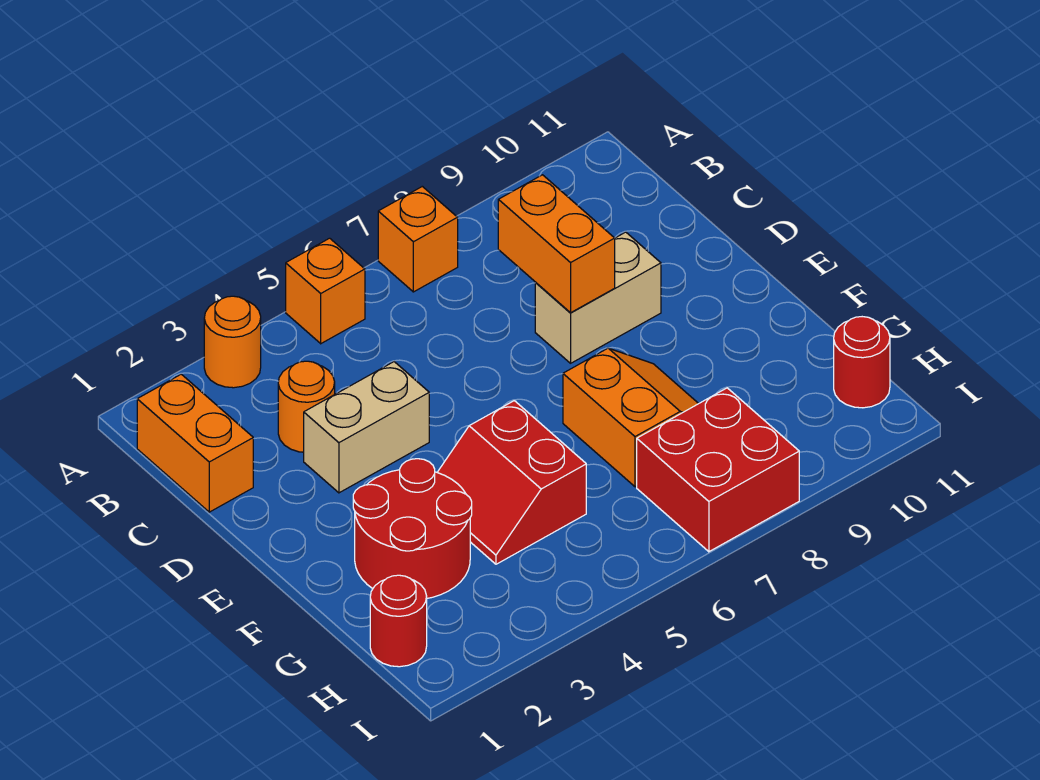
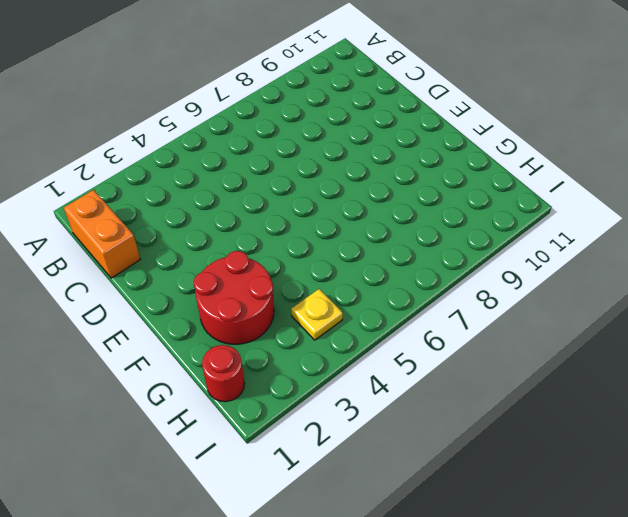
yellow 1x1 plate [291,289,343,340] -> none
none -> orange 1x1 round brick [204,296,261,388]
none -> orange 1x1 brick [286,238,365,344]
none -> orange 1x1 brick [378,186,458,292]

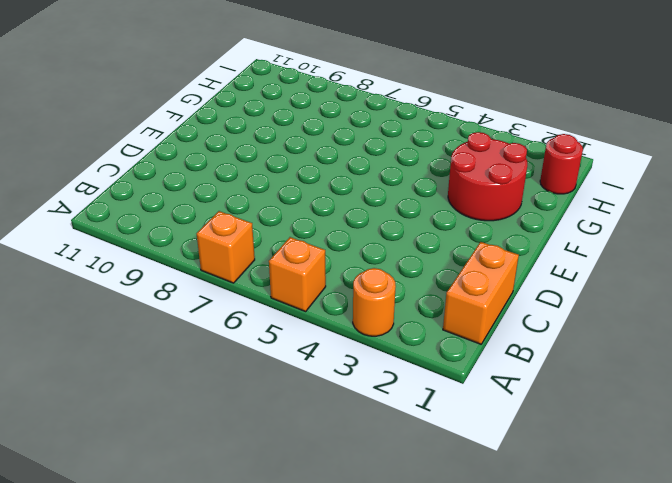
none -> orange 1x1 round brick [278,361,335,452]
none -> tan 1x2 brick [304,362,429,493]
none -> tan 1x2 brick [535,232,661,363]

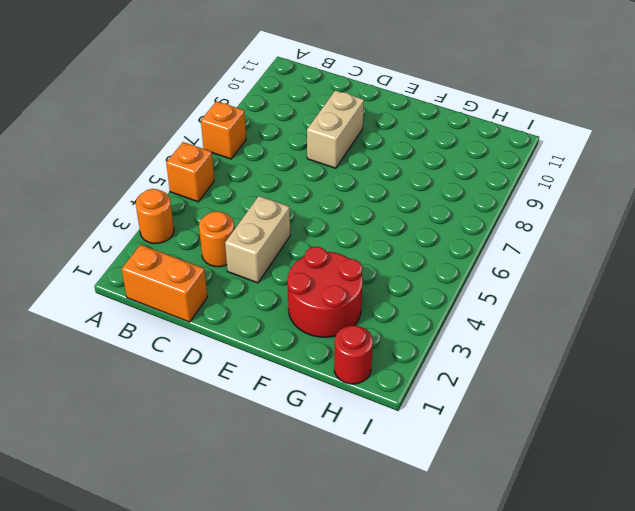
none -> red 2x2 slope [437,401,586,564]
none -> orange 2x2 slope [563,348,699,487]
none -> red 2x2 brick [637,388,799,552]

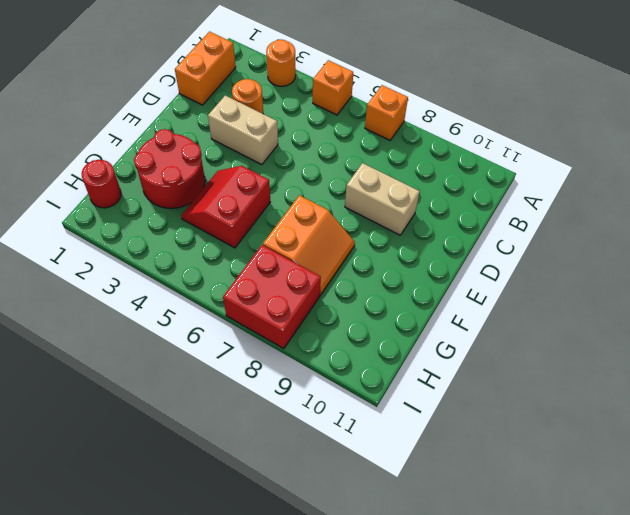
none -> red 1x1 round brick [834,317,890,408]
none -> orange 1x2 brick [498,175,615,313]

